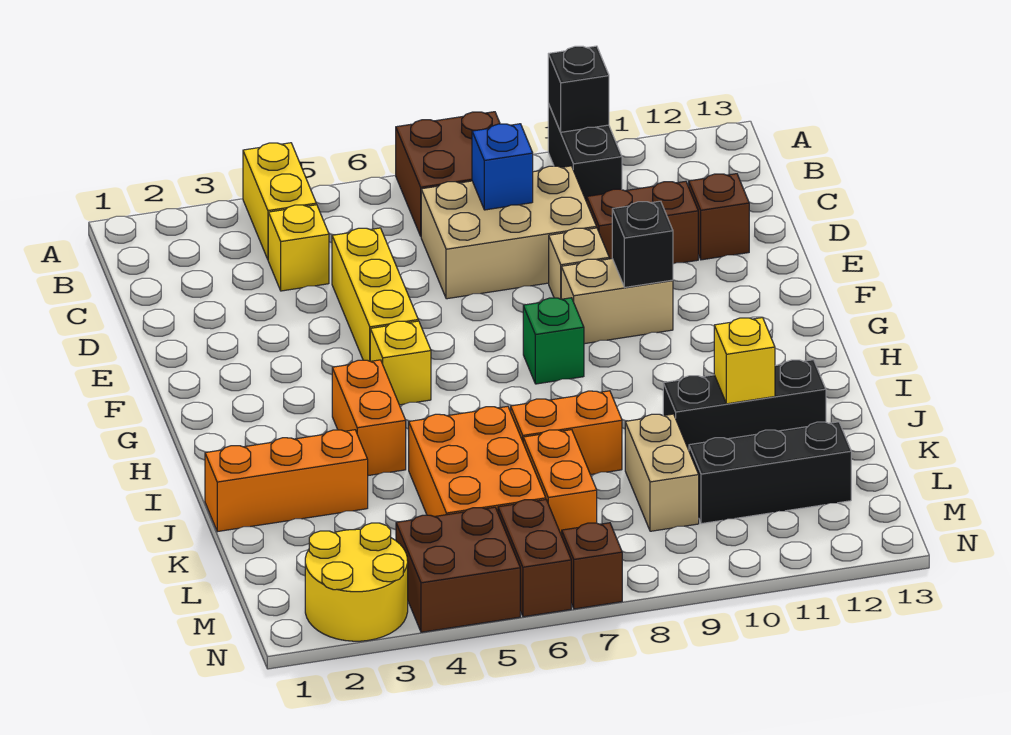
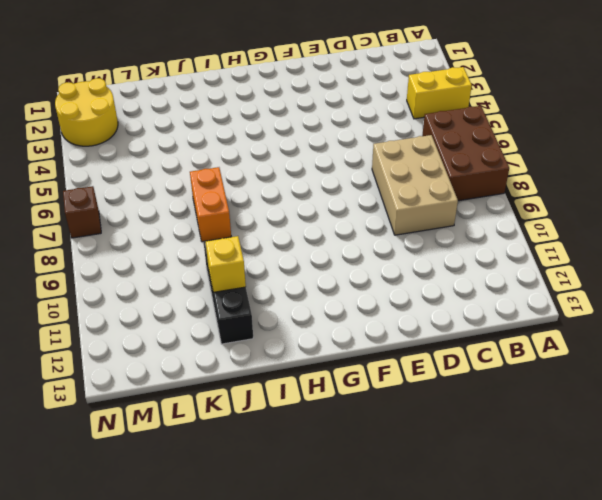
brown 2x3 brick [422,106,509,201] -> brown 2x2 brick [396,112,500,236]
none -> black 1x2 brick [548,104,622,202]
none -> yellow 1x1 brick [268,205,329,291]
none -> yellow 1x3 brick [332,228,418,361]

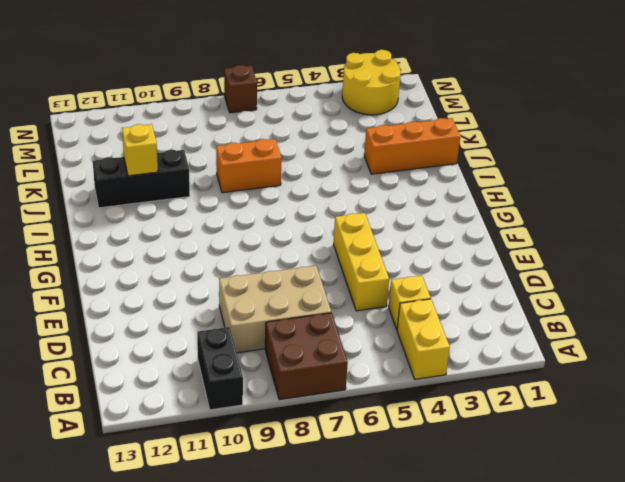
none -> brown 1x2 brick [587,181,698,264]
none -> brown 1x1 brick [689,174,749,260]
none -> tan 1x1 brick [549,228,609,299]

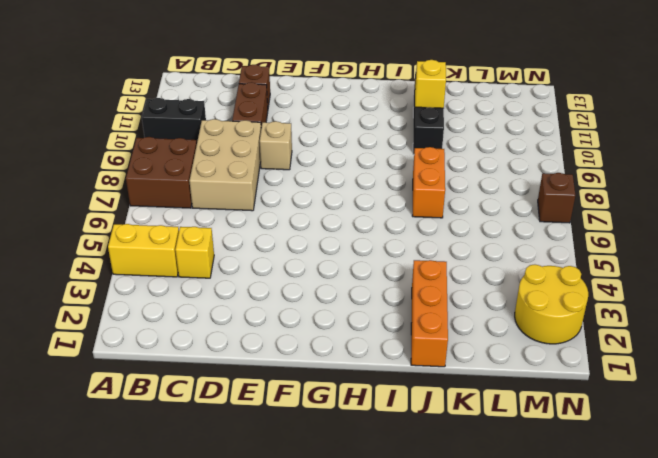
none -> yellow 1x3 brick [332,228,418,361]
none -> tan 1x2 brick [561,259,673,344]
none -> yellow 1x1 brick [370,321,431,405]

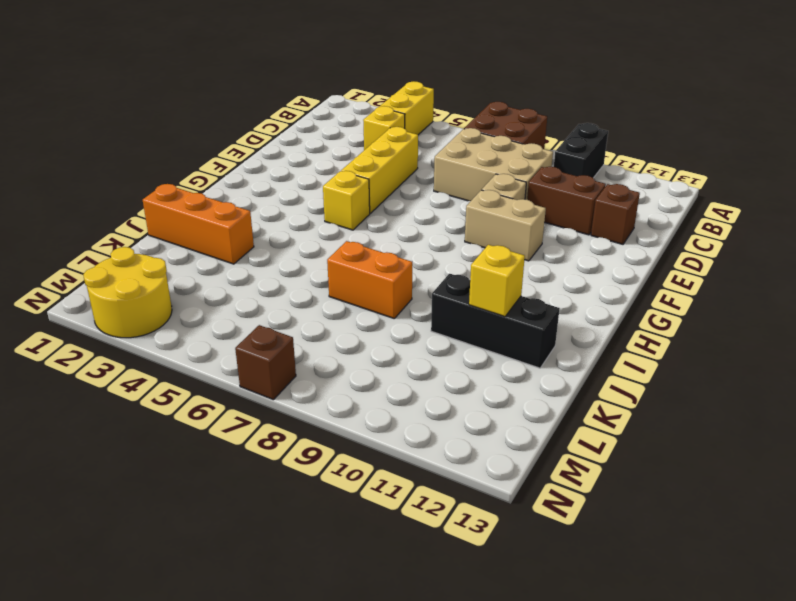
none -> green 1x1 brick [523,298,584,384]
none -> orange 1x2 brick [332,360,406,476]
none -> orange 2x3 brick [409,406,546,517]

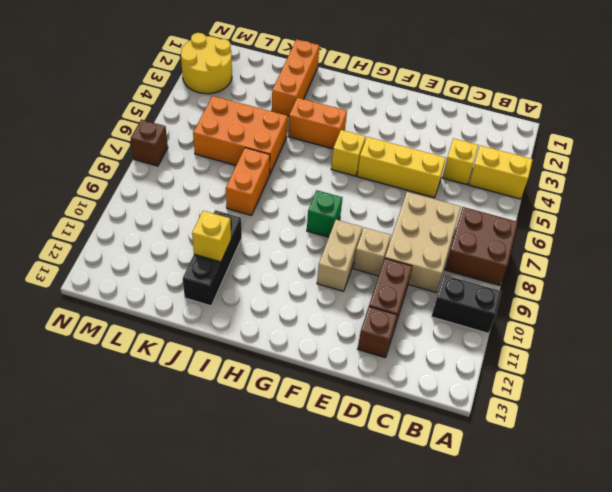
none -> orange 1x2 brick [523,430,597,536]
none -> tan 1x2 brick [625,414,699,531]
none -> black 1x3 brick [689,422,851,524]

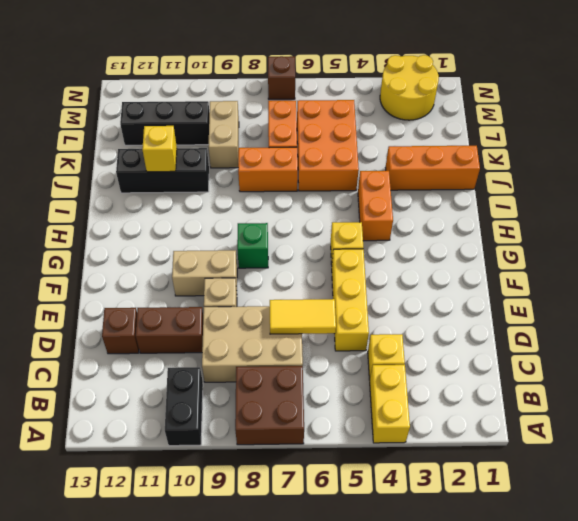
yellow 1x2 tile [270,299,336,334] -> none
none -> brown 2x2 brick [396,507,520,632]
none -> brown 1x2 brick [498,500,571,617]
none -> black 1x1 brick [548,46,609,132]

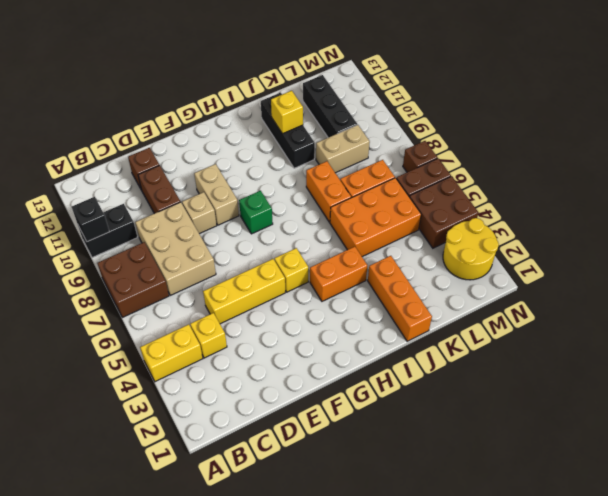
none -> blue 1x1 brick [472,124,533,210]
none -> black 1x1 brick [612,201,673,287]

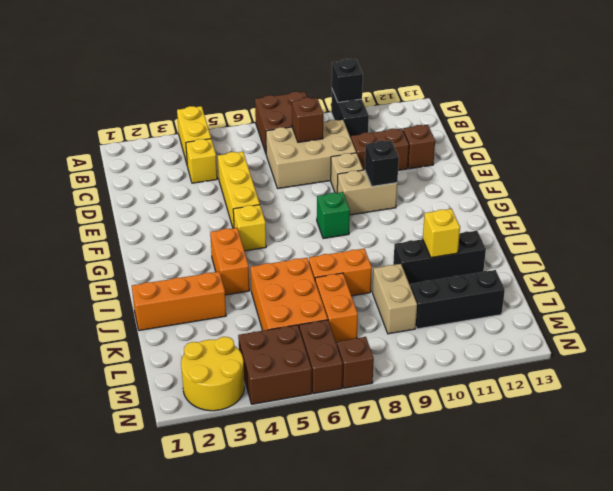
brown 1x1 brick [292,98,323,142] -> blue 1x1 brick [472,124,533,210]

